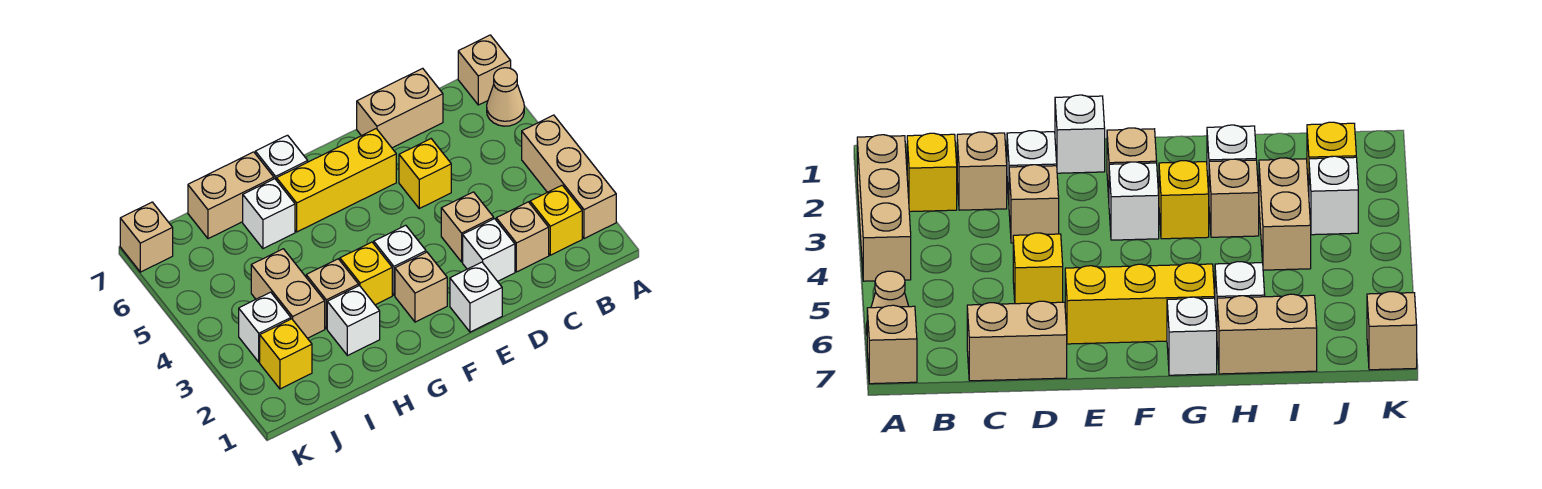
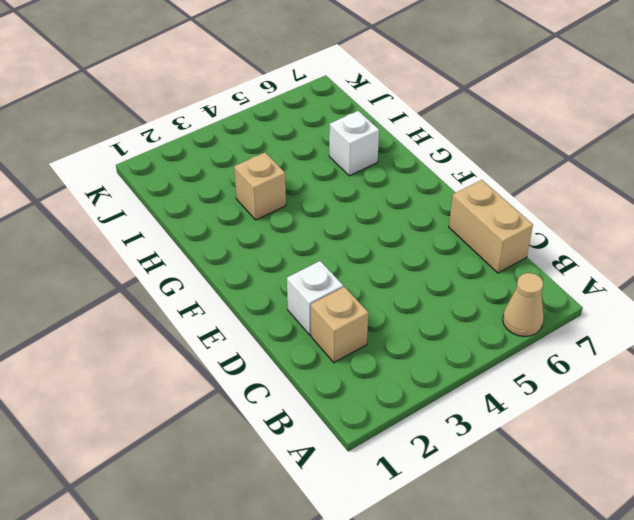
none -> tan 1x3 brick [522,115,616,239]
none -> tan 1x1 brick [458,35,511,105]
none -> yellow 1x1 brick [530,185,582,255]

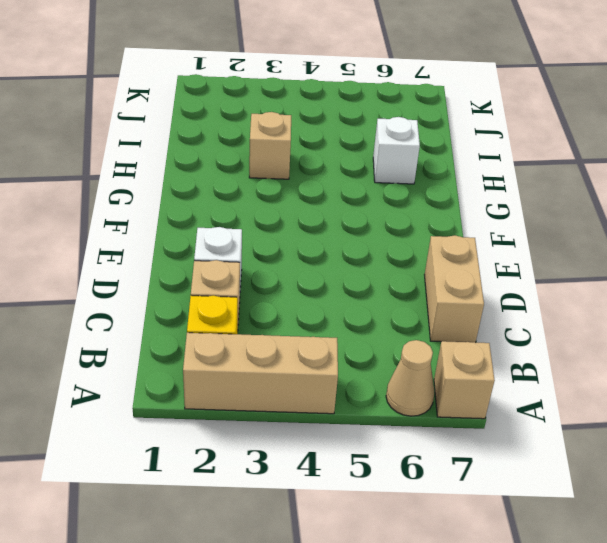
none -> tan 1x1 brick [441,192,494,262]
none -> yellow 1x1 brick [399,139,451,208]
none -> white 1x1 brick [450,262,502,332]

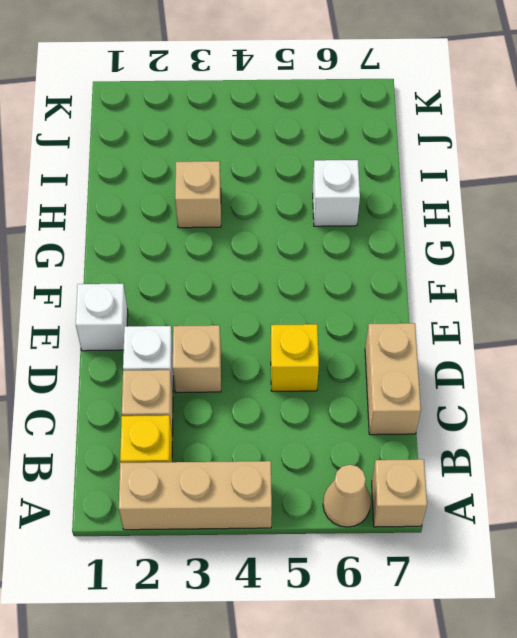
none -> yellow 1x3 brick [277,129,396,232]
none -> tan 1x1 brick [395,252,447,322]
none -> white 1x1 brick [374,225,426,295]

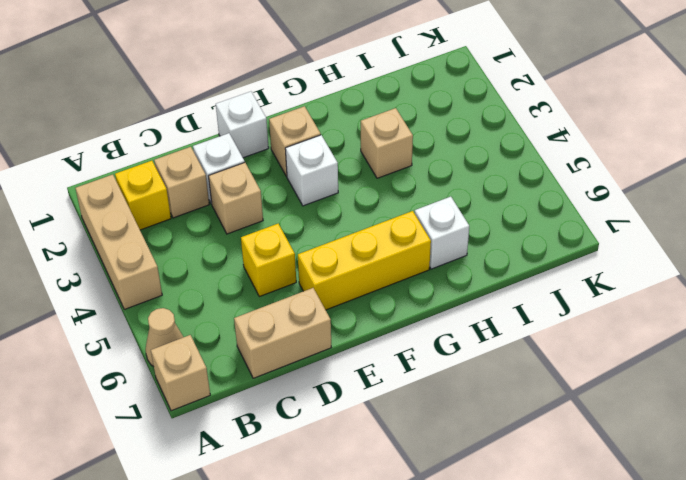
none -> yellow 1x1 brick [340,242,392,305]
none -> white 1x1 brick [255,135,308,180]
none -> white 1x1 brick [327,286,380,356]

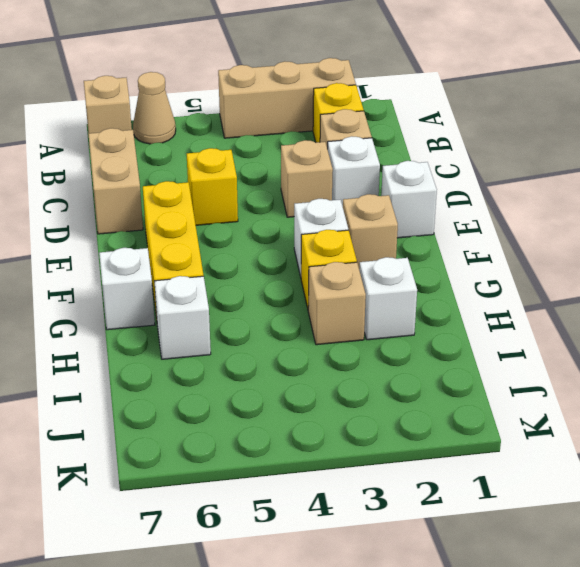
none -> tan 1x2 brick [188,152,274,239]
none -> tan 1x2 brick [251,249,325,338]
none -> yellow 1x1 brick [260,319,312,389]

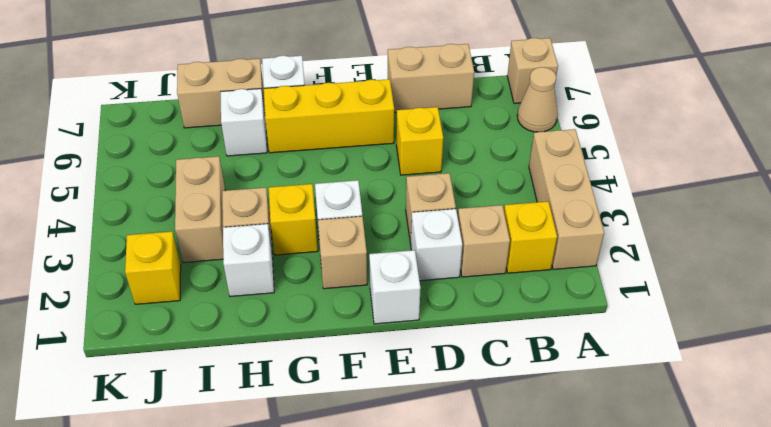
none -> white 1x1 brick [239,292,291,362]
none -> tan 1x1 brick [120,202,173,272]

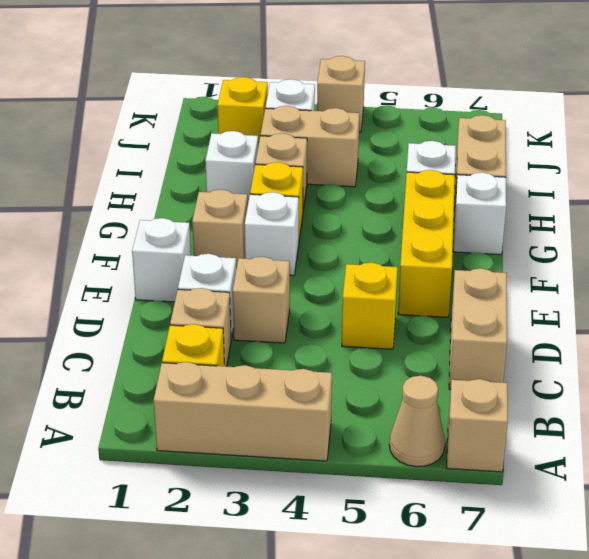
tan 1x1 brick [317,56,365,132] -> tan 1x1 brick moved to [120,202,173,272]

